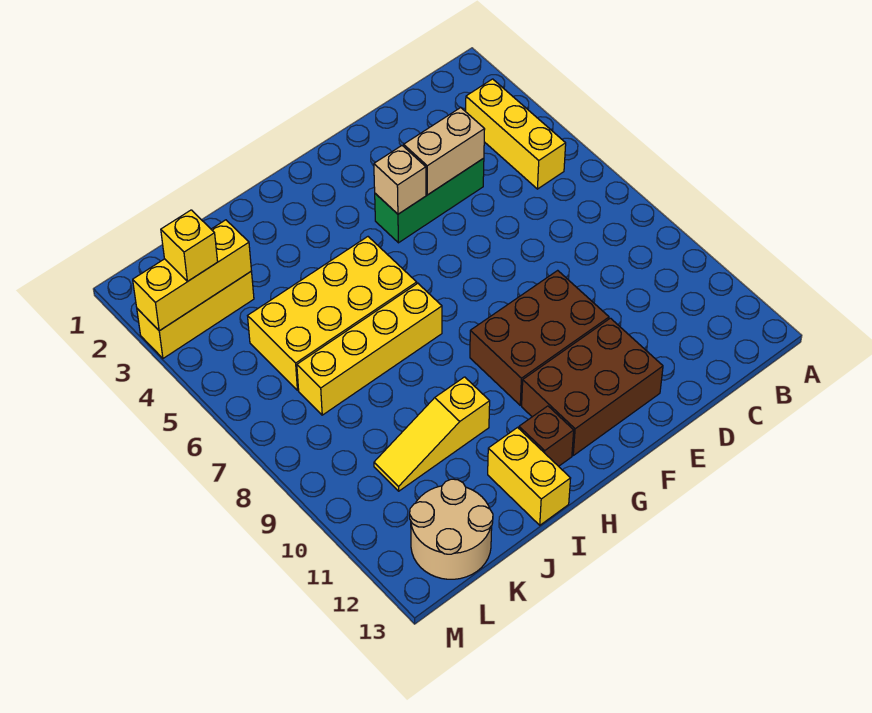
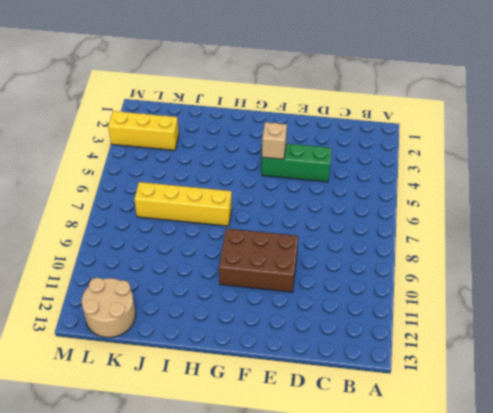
none -> yellow 1x3 brick [466,79,566,189]
none -> brown 2x3 brick [522,318,663,455]
none -> yellow 2x4 brick [248,237,417,390]

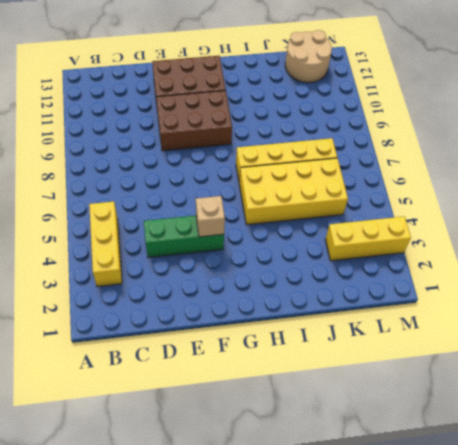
none -> brown 1x1 brick [519,406,574,466]
none -> yellow 1x3 slope [374,377,490,491]
none -> yellow 1x2 brick [488,428,571,525]

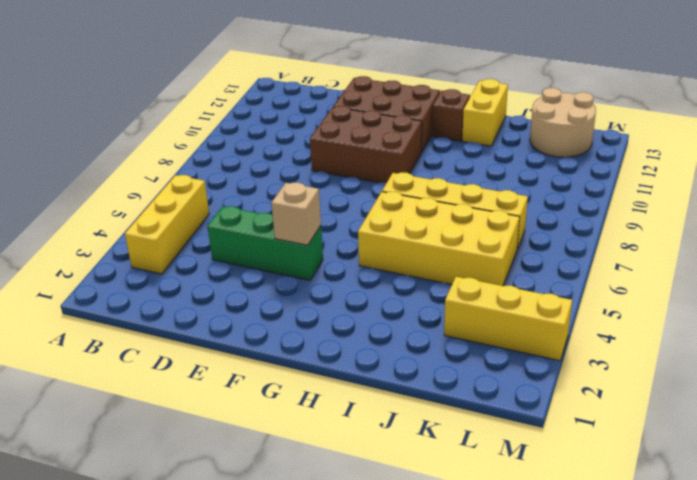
none -> yellow 1x3 slope [374,377,490,491]
none -> tan 1x2 brick [404,107,485,195]
none -> yellow 1x3 brick [133,220,251,331]

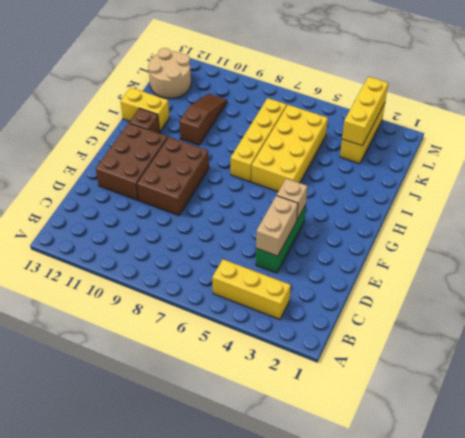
brown 1x3 slope [179,94,227,145] -> yellow 1x3 slope [374,377,490,491]
none -> yellow 1x1 brick [161,210,218,281]

